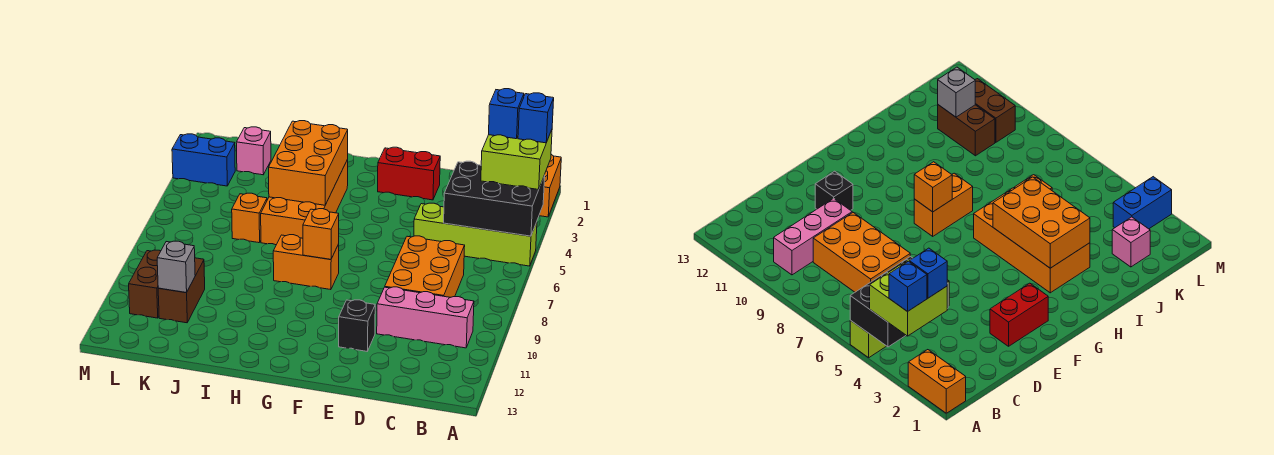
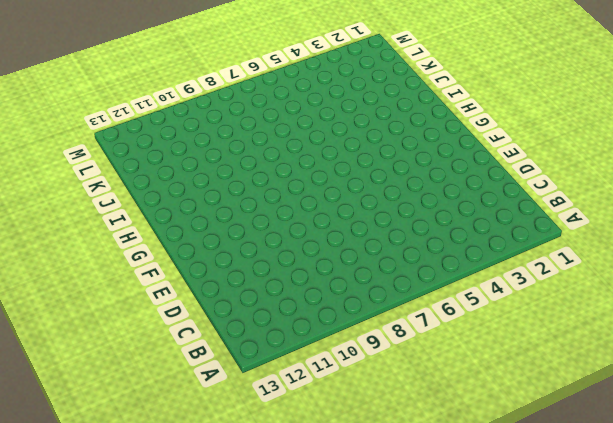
none -> orange 1x2 brick [539,154,561,217]
none -> lime 1x4 brick [414,203,537,266]
none -> pink 1x3 brick [377,287,474,348]

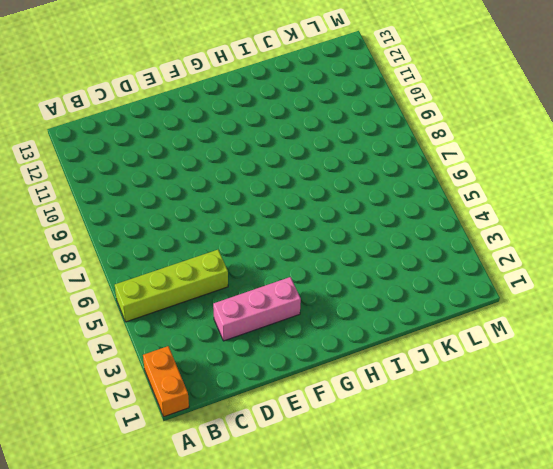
pink 1x3 brick [213,277,301,341] -> pink 1x3 brick moved to [377,287,474,348]
none -> orange 2x3 brick [385,236,465,297]
none -> red 1x2 brick [378,147,440,200]
none -> black 1x1 brick [339,300,375,351]

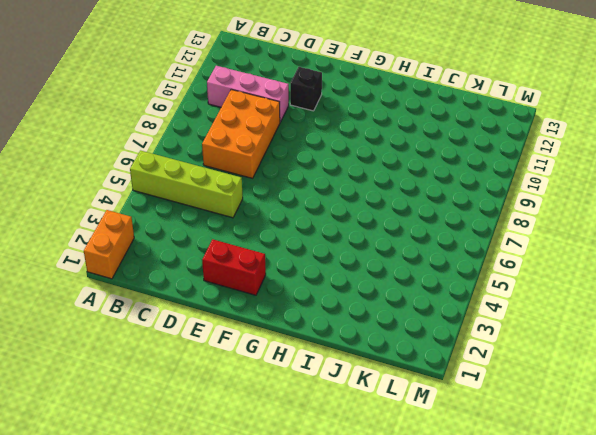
none -> orange 1x2 brick [273,235,339,290]
none -> orange 2x4 brick [261,160,348,245]
none -> orange 1x1 brick [232,193,267,243]

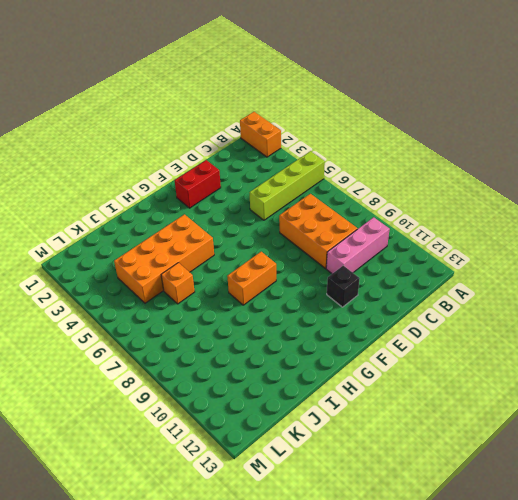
orange 2x4 brick [114,214,214,303] -> orange 2x4 brick turned to [261,160,348,245]
none -> pink 1x1 brick [236,127,271,175]
none -> brown 1x2 brick [158,258,205,323]
none -> blue 1x2 brick [172,134,235,186]

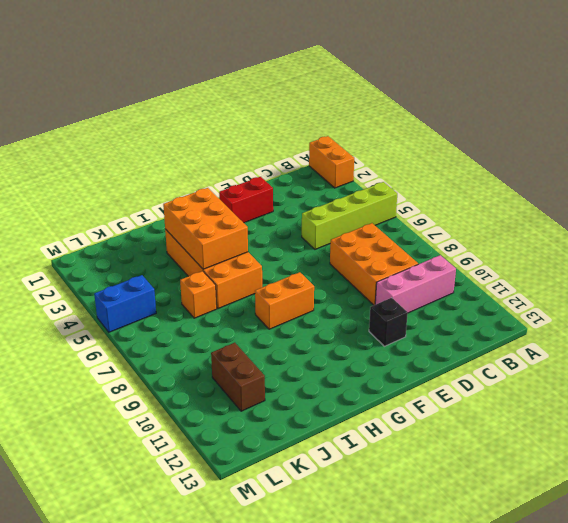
blue 1x2 brick [94,275,156,332] -> blue 1x2 brick moved to [172,134,235,186]
none -> pink 1x1 brick [236,127,271,175]
none -> brown 1x2 brick [129,250,161,318]
none -> black 2x3 brick [444,161,545,236]

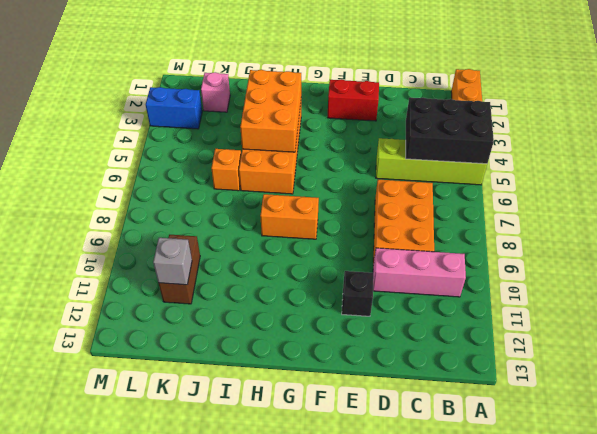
none -> brown 1x2 brick [129,250,161,318]
none -> orange 1x1 brick [303,209,339,259]
none -> lime 2x2 brick [481,130,552,189]

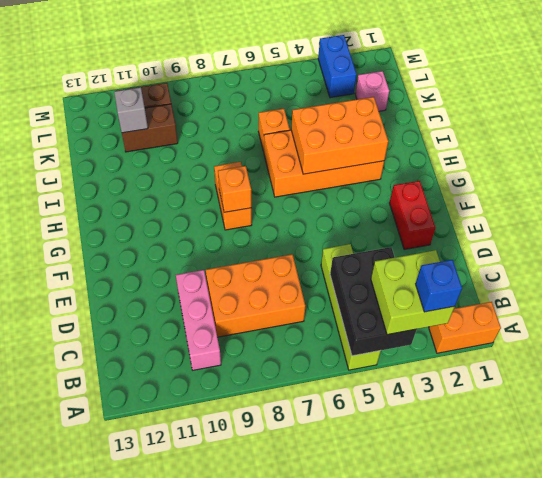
none -> black 1x1 brick [339,300,375,351]
none -> blue 1x1 brick [489,89,524,139]

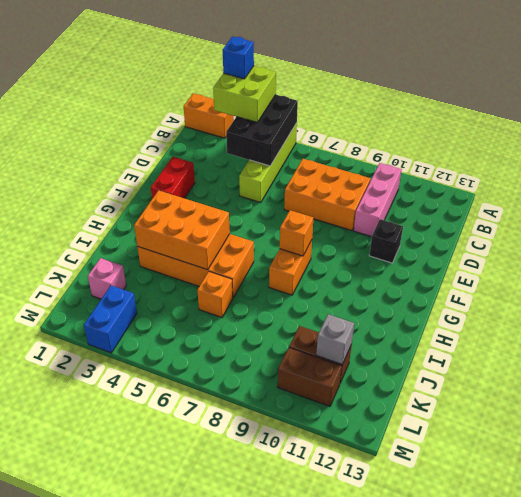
none -> blue 1x1 brick [489,89,524,139]

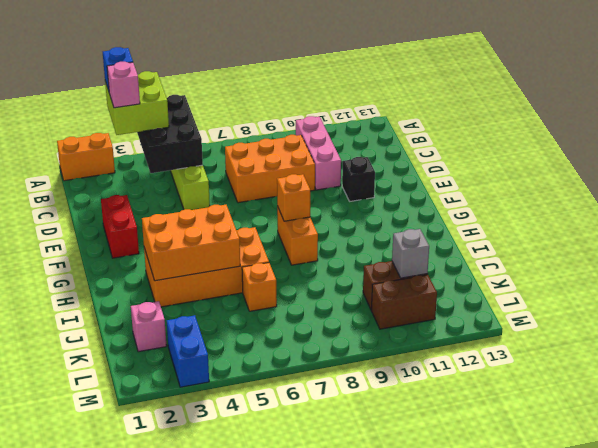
pink 1x1 brick [107,62,140,108] -> blue 1x1 brick [489,89,524,139]

